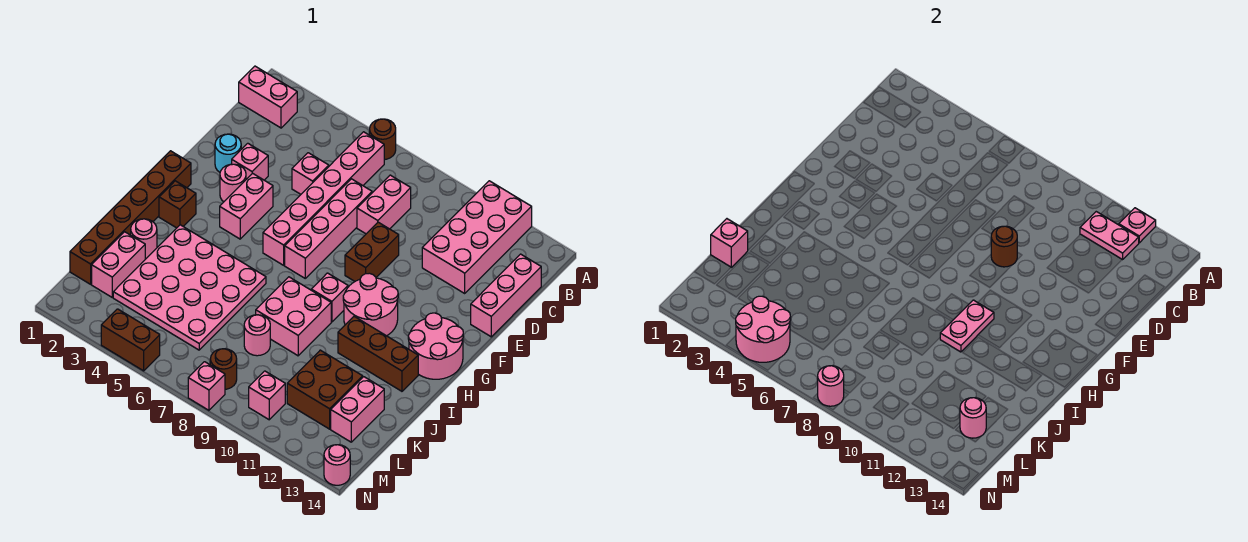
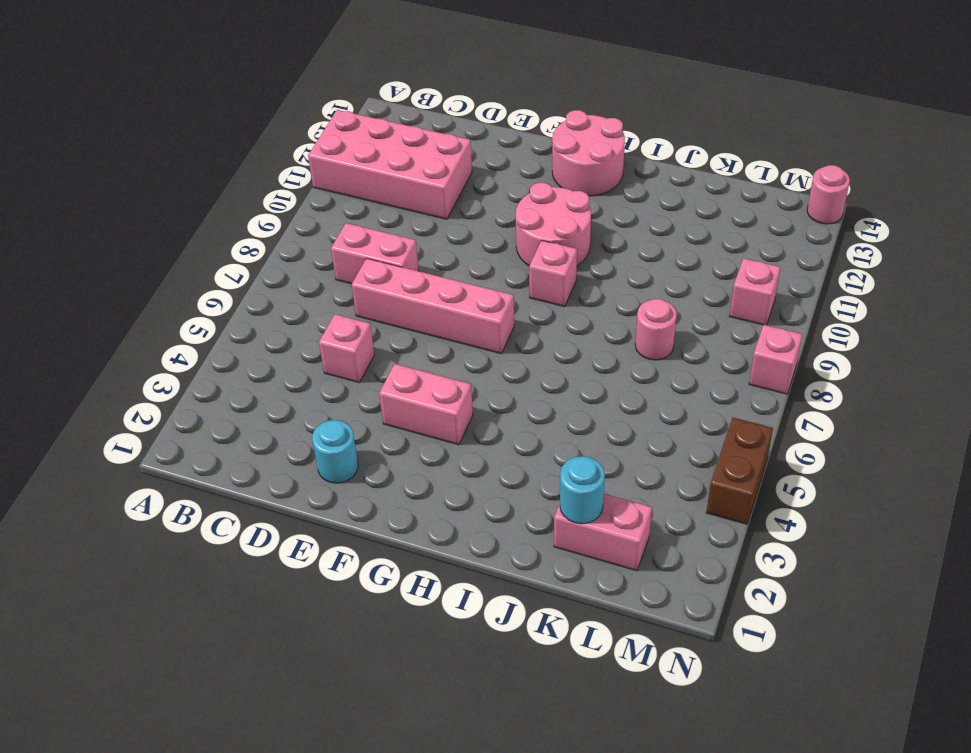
cyan 1x1 round brick [560,456,605,524] -> none
none -> brown 1x1 round brick [370,119,396,160]
none -> pink 1x2 brick [239,66,297,128]
none -> pink 1x6 brick [263,132,384,265]
none -> pink 1x3 brick [471,254,541,337]

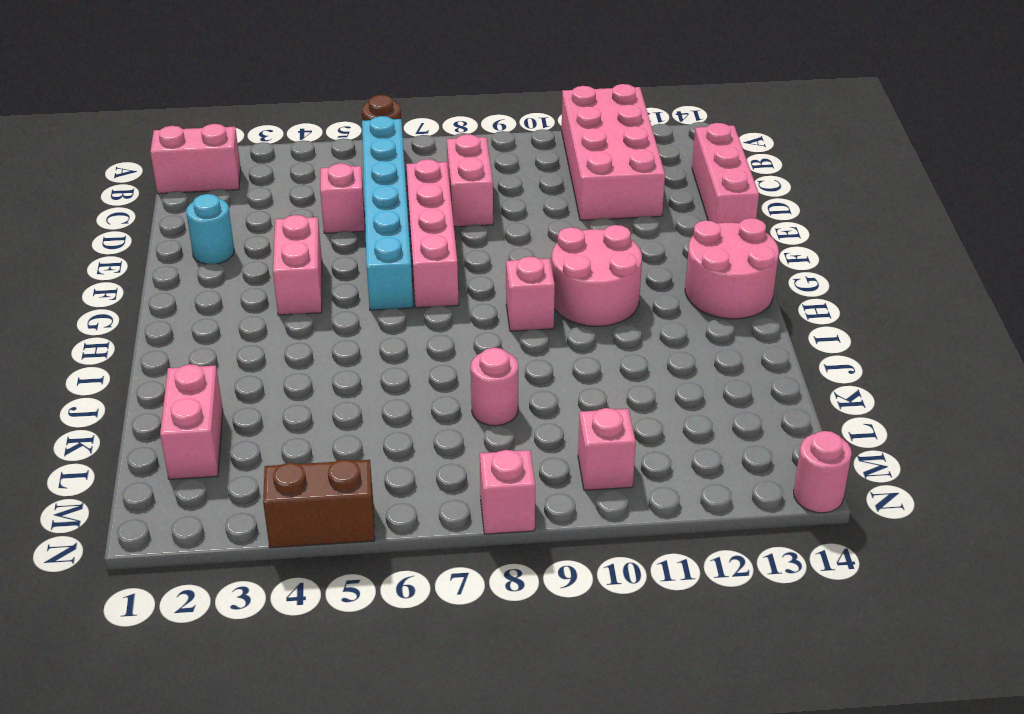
cyan 1x6 brick [362,116,413,310] -> pink 1x6 brick [263,132,384,265]
none -> pink 1x1 brick [232,143,268,180]
none -> brown 1x2 brick [345,222,399,281]
none -> pink 1x1 round brick [220,164,246,202]
none -> brown 1x6 brick [70,151,191,284]

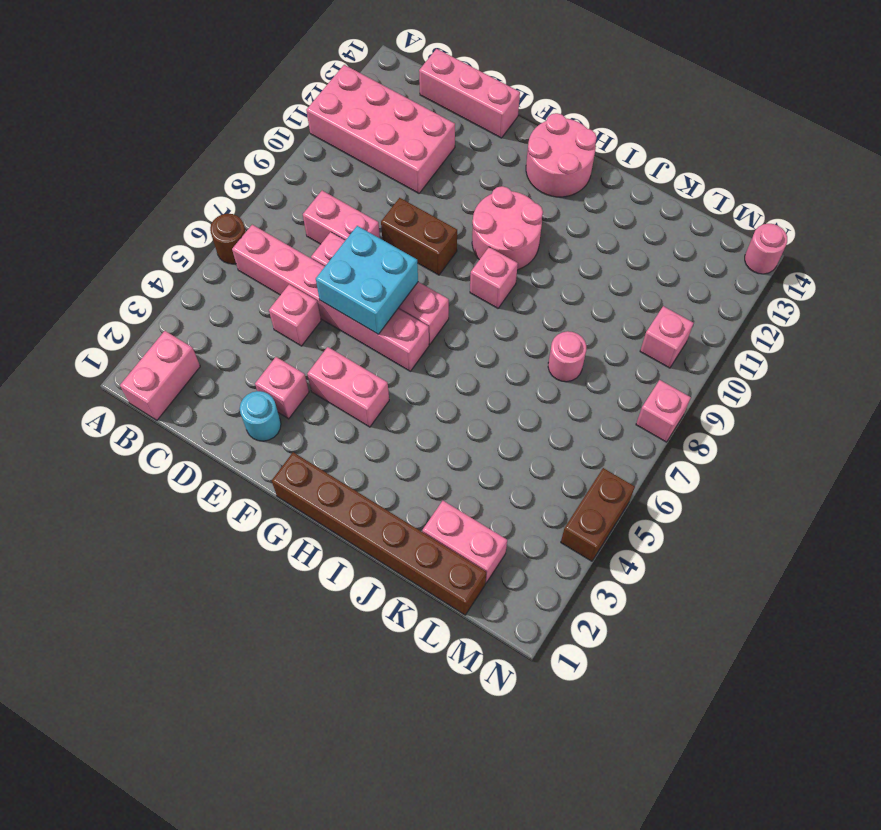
cyan 2x2 brick [316,226,418,334] -> none
none -> pink 1x1 round brick [220,164,246,202]
none -> brown 1x1 brick [159,181,196,228]
none -> pink 4x4 plate [113,225,266,350]
none -> pink 2x2 brick [256,277,331,356]

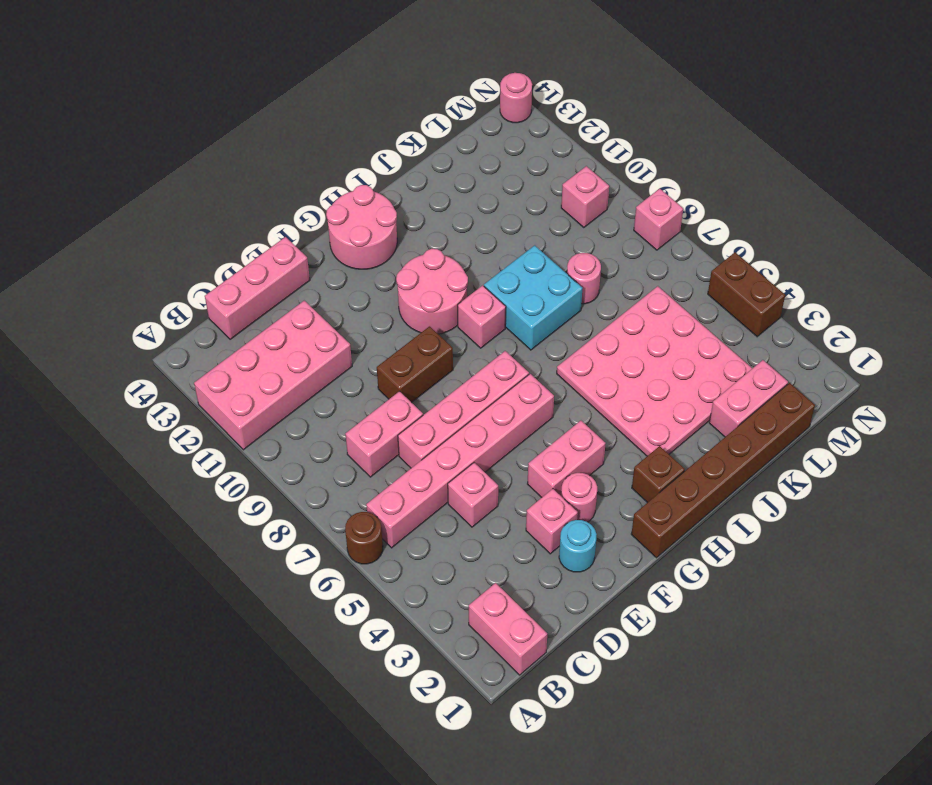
cyan 2x2 brick [484,245,583,350] -> pink 2x2 brick [256,277,331,356]
none -> brown 1x3 brick [338,317,418,391]
none -> pink 1x1 round brick [131,219,157,259]
none -> brown 2x2 brick [287,350,363,429]
none -> pink 1x2 brick [331,377,384,442]

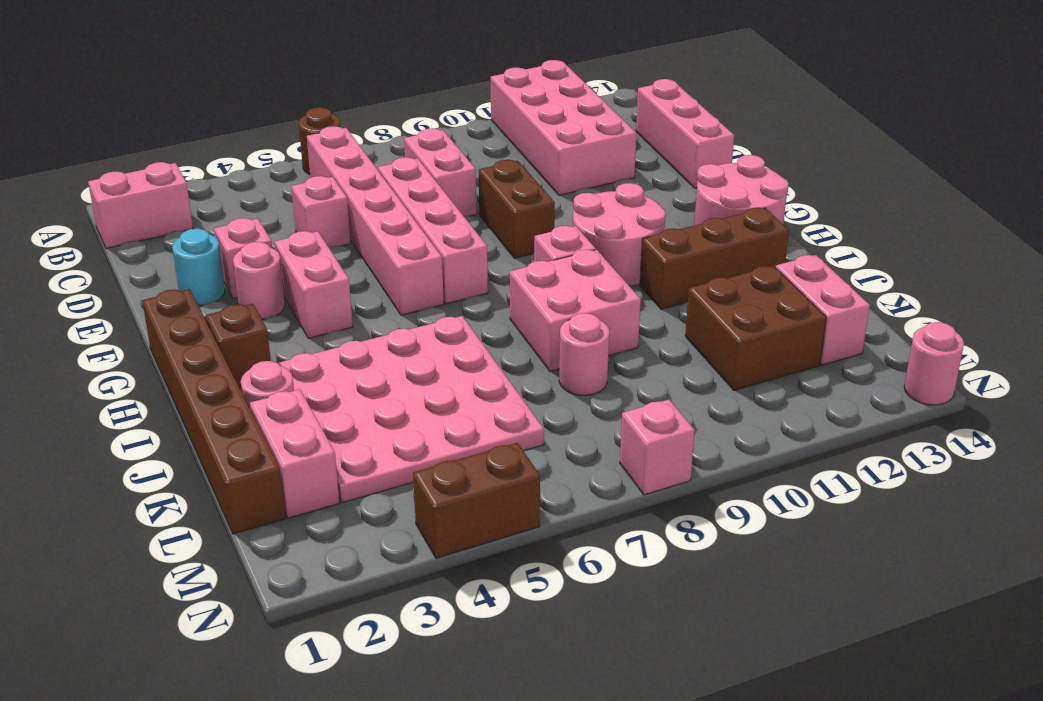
none -> brown 1x1 round brick [210,349,237,389]
none -> pink 1x1 brick [249,371,285,420]
none -> pink 1x1 plate [1119,208,1156,243]
none -> pink 1x2 plate [1080,212,1139,260]

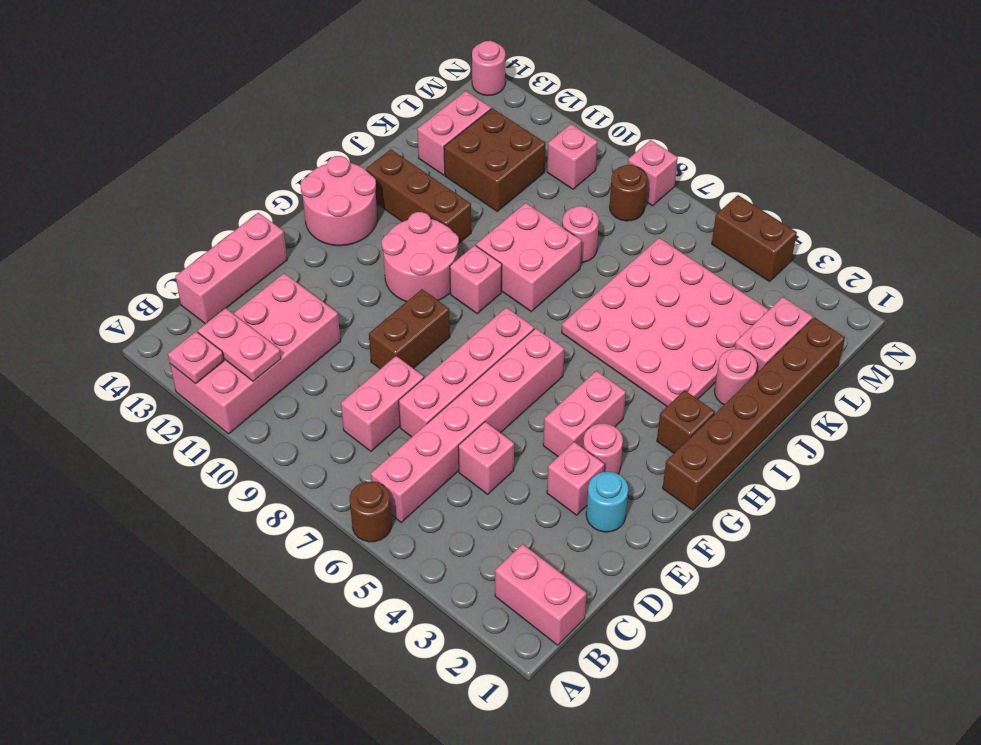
none -> brown 1x1 round brick [991,226,1017,267]
none -> pink 1x2 plate [940,300,994,352]
none -> pink 1x1 brick [711,219,748,267]
none -> pink 1x1 round brick [960,398,986,438]

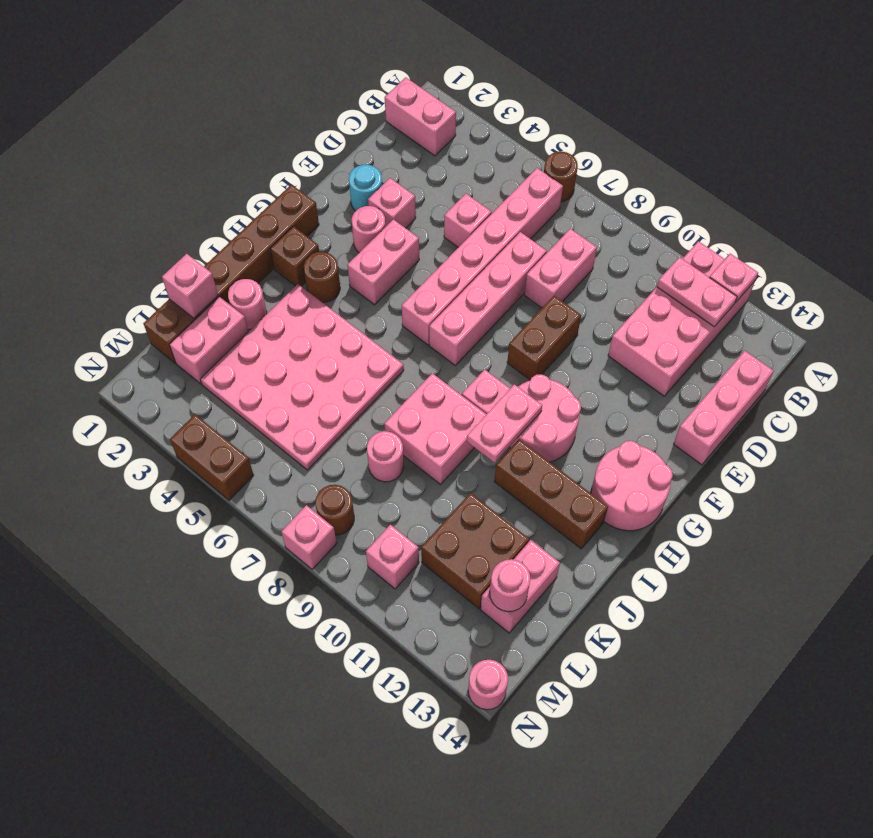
brown 1x1 round brick [304,252,340,302] -> brown 1x1 round brick moved to [991,226,1017,267]
none -> pink 2x2 round brick [736,296,791,362]
none -> pink 1x1 round brick [818,366,844,406]

